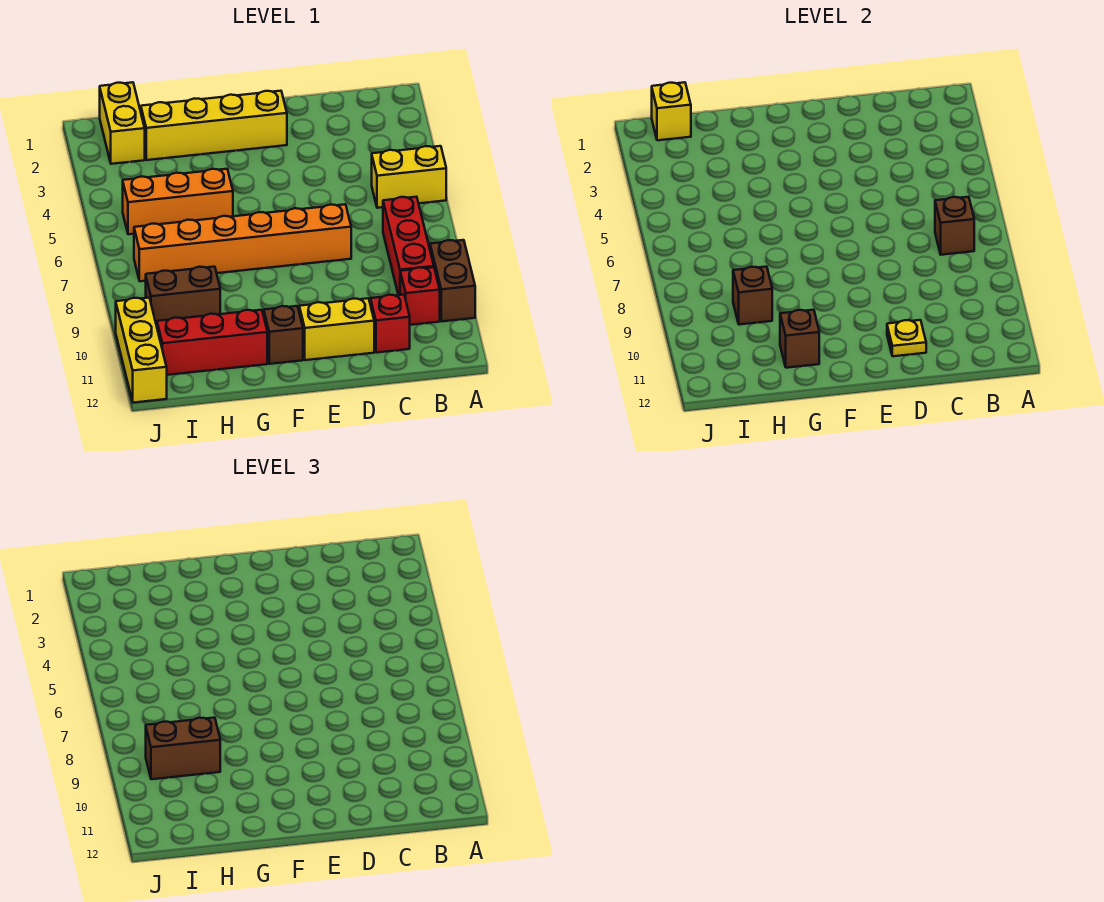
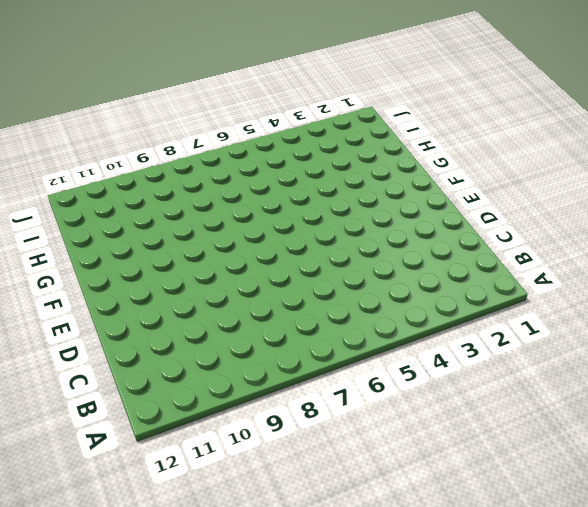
none -> yellow 1x2 brick [372,146,446,208]
none -> brown 1x2 brick [430,240,475,321]
none -> red 1x3 brick [383,197,434,295]

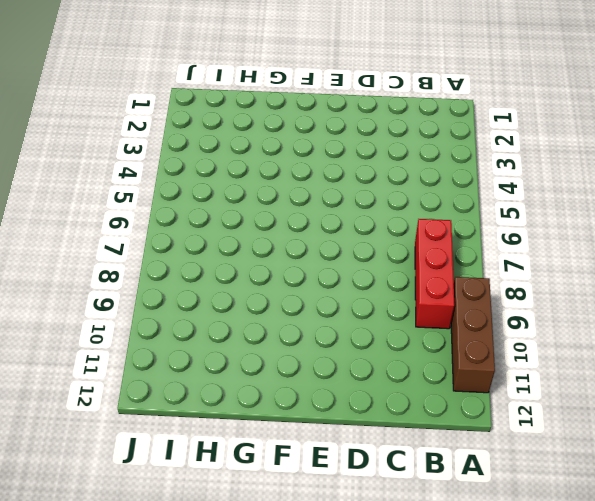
brown 1x3 brick [451,277,495,393] -> brown 1x2 brick [430,240,475,321]
none -> yellow 1x2 brick [372,146,446,208]
none -> red 1x1 brick [400,267,440,325]
none -> red 1x1 brick [370,295,410,353]

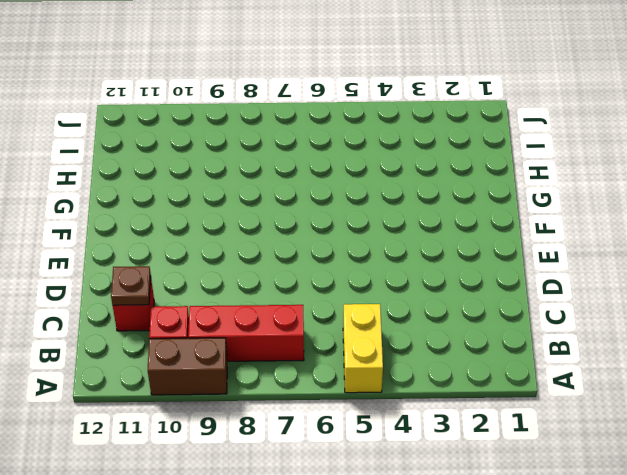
brown 1x1 plate [111,266,151,305] -> none
none -> orange 1x6 brick [134,204,351,281]
none -> yellow 1x2 brick [299,298,374,360]
none -> yellow 1x4 brick [141,91,287,160]

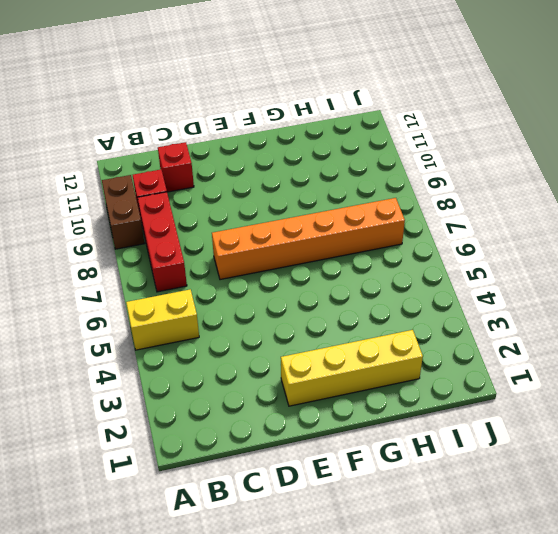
none -> yellow 1x2 brick [299,298,374,360]
none -> brown 1x1 brick [264,306,303,364]
none -> orange 1x3 brick [123,169,233,234]

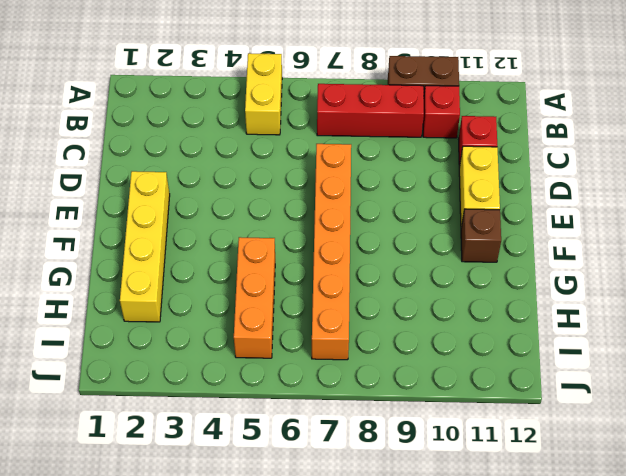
none -> red 1x3 brick [157,310,267,375]
none -> brown 1x2 brick [146,267,220,326]
none -> yellow 1x2 brick [100,82,145,164]

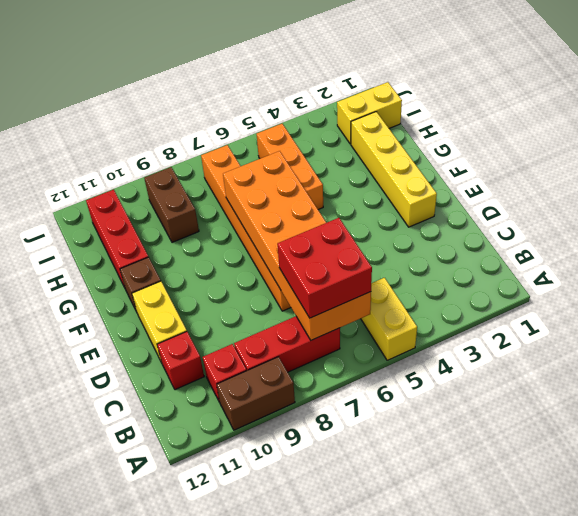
orange 2x6 brick [223,151,371,340] -> brown 1x1 brick [935,197,974,255]
red 2x2 brick [277,218,372,318] -> none
none -> yellow 1x3 brick [116,298,167,403]
none -> yellow 1x1 plate [887,320,926,356]
none -> brown 1x1 brick [780,310,819,368]

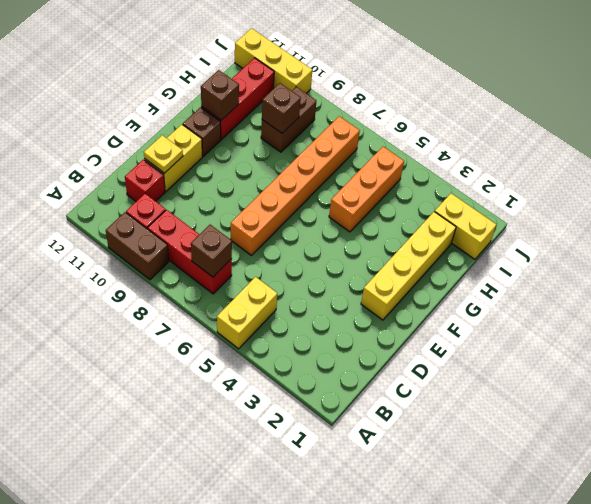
none -> yellow 1x1 brick [652,82,691,140]
none -> brown 1x2 brick [146,718,220,779]

